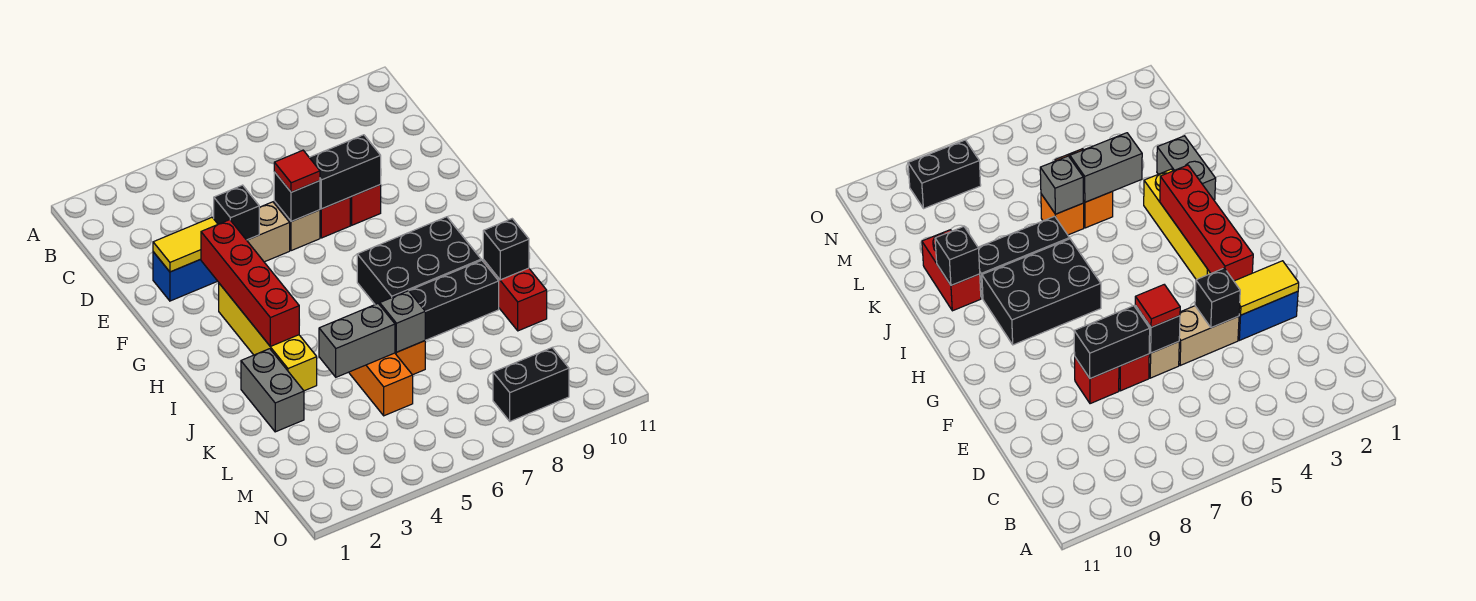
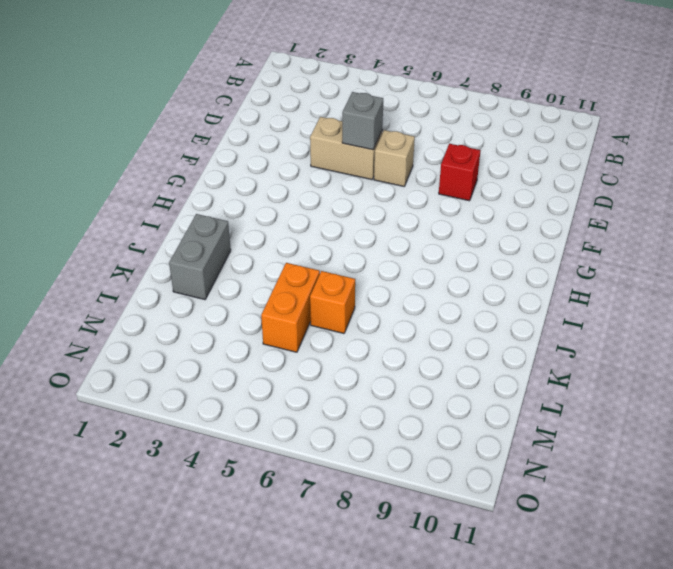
grey 1x1 brick [342,92,383,150] -> grey 1x1 brick moved to [380,291,425,352]
none -> blue 1x2 brick [153,252,217,301]
none -> red 1x1 brick [320,197,350,238]
none -> yellow 1x4 brick [219,283,317,391]

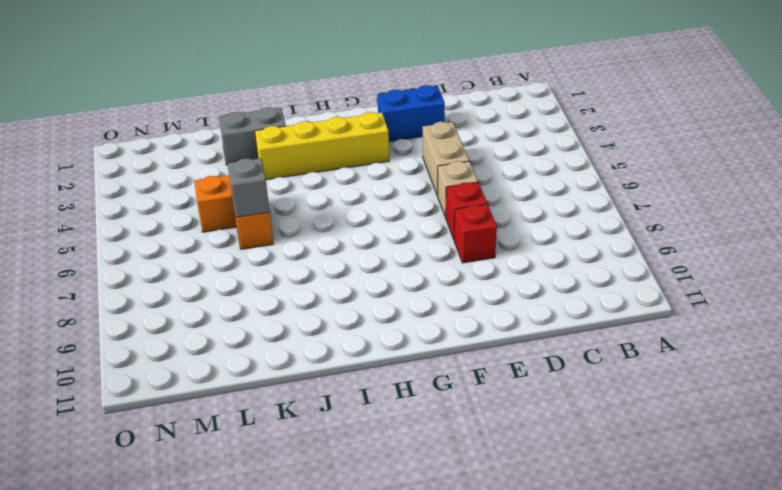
blue 1x2 brick [377,85,445,141] -> blue 1x2 brick turned to [153,252,217,301]
none -> black 2x3 brick [357,217,481,305]
none -> black 1x3 brick [409,260,499,340]
none -> red 1x2 brick [483,260,547,331]

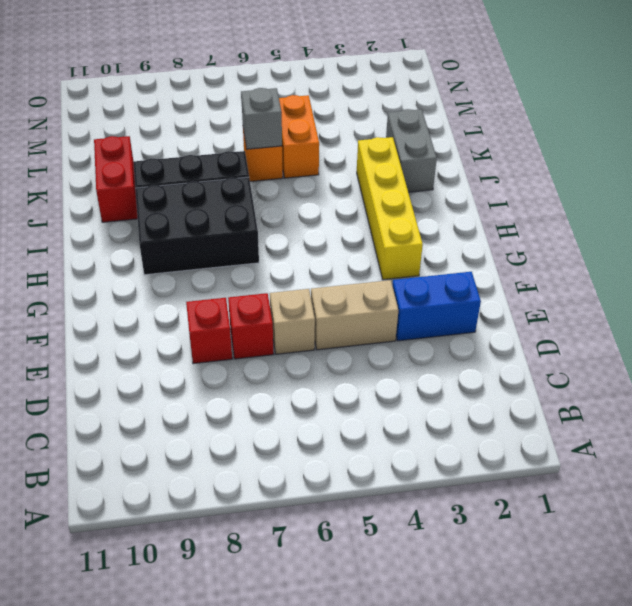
none -> black 1x2 brick [493,348,569,421]
none -> yellow 1x2 tile [153,217,218,272]
none -> black 1x1 brick [214,185,259,240]

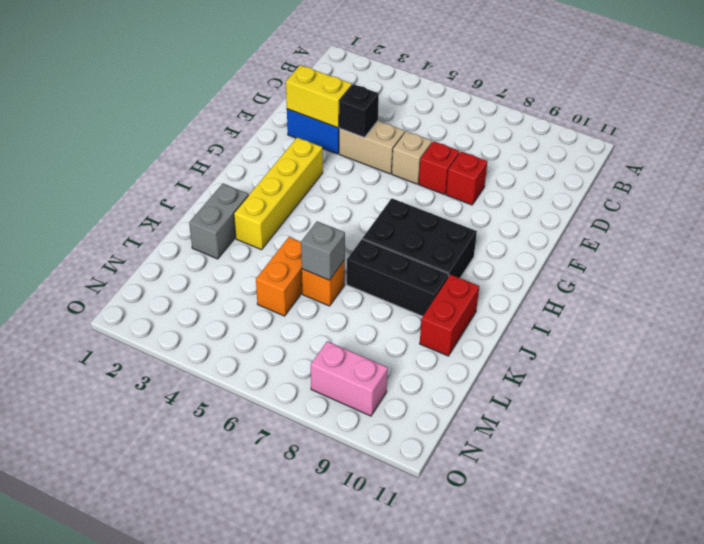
yellow 1x2 brick [286,65,352,128] -> yellow 1x2 tile [153,217,218,272]
pink 1x2 brick [311,341,388,416] -> black 1x2 brick [493,348,569,421]
none -> black 1x1 brick [274,172,320,222]
none -> black 1x2 brick [309,135,381,209]
none -> red 1x4 brick [201,220,299,346]

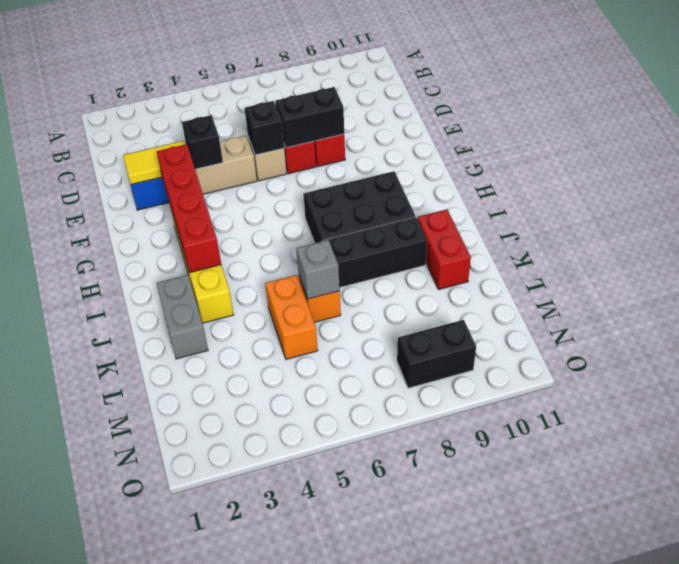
none -> black 1x1 brick [483,219,529,280]
none -> grey 1x2 brick [319,304,395,377]
none -> red 1x1 tile [274,150,320,192]

